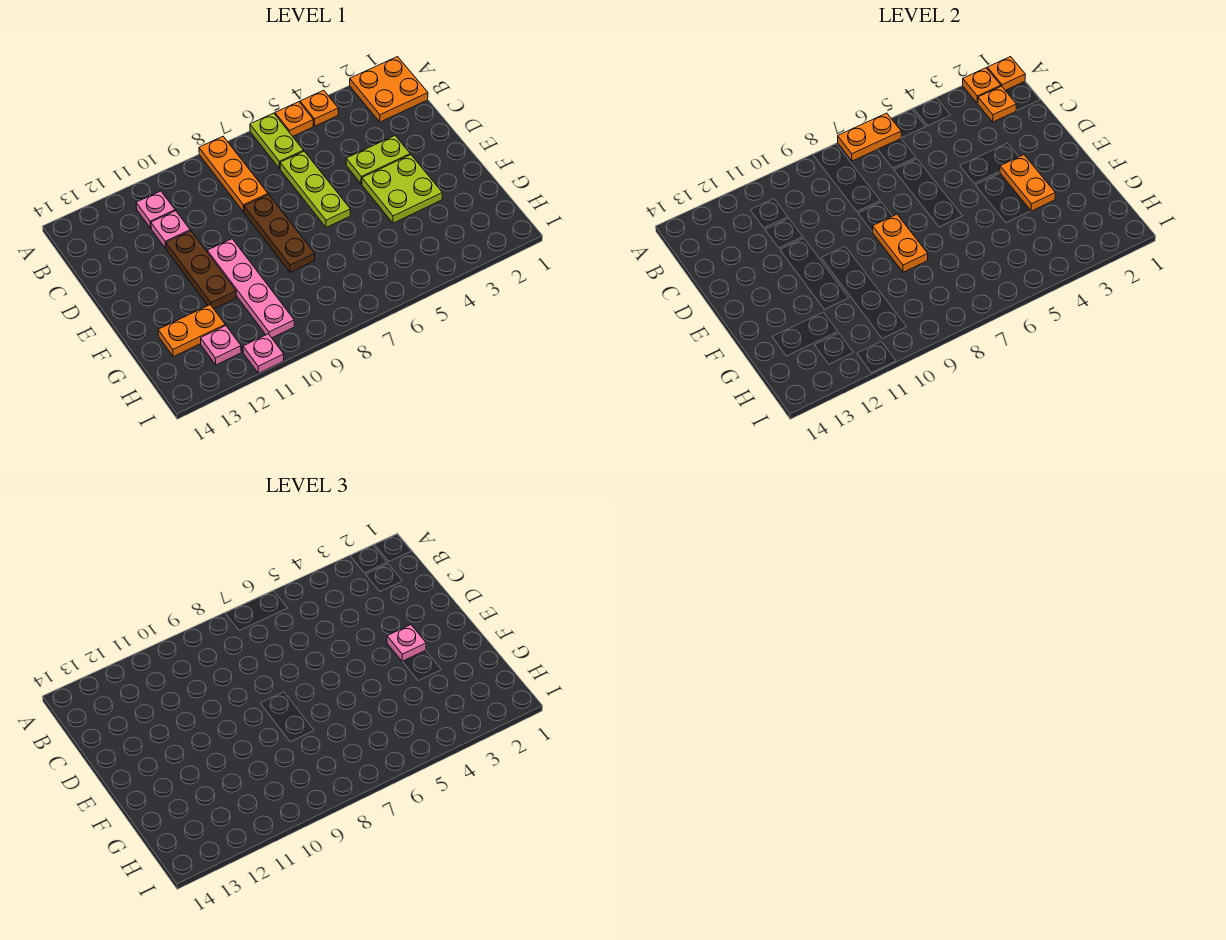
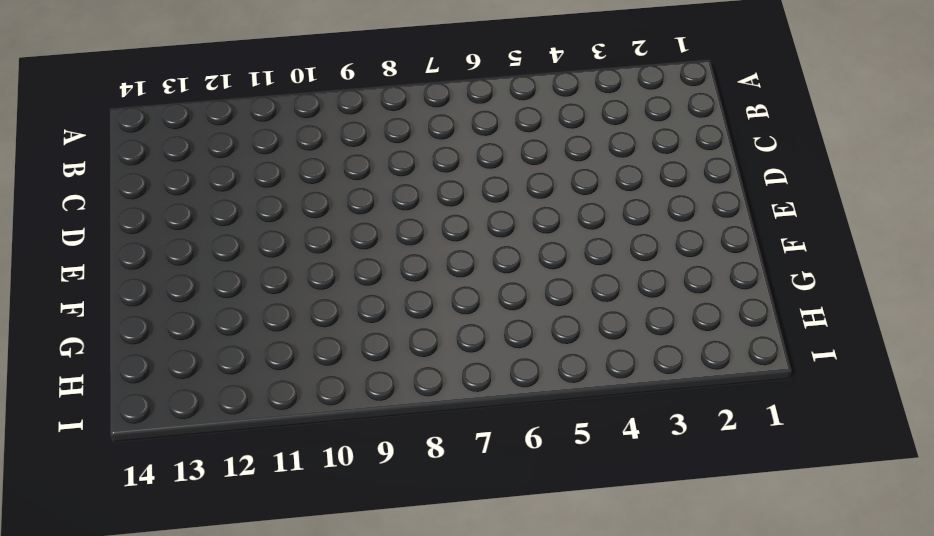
none -> orange 2x2 plate [350,57,428,122]
none -> orange 1x1 plate [300,90,338,126]
none -> orange 1x1 plate [275,102,313,136]

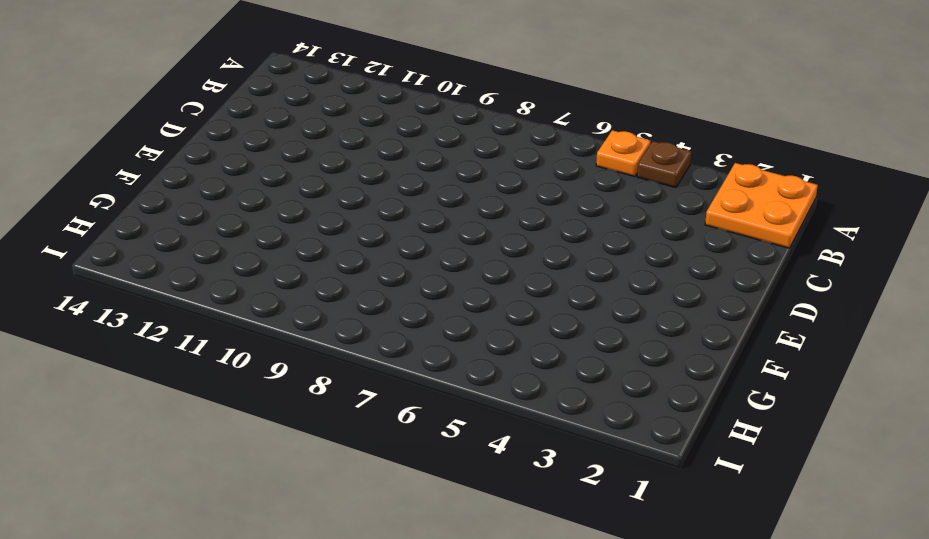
brown 1x1 plate [637,141,691,188] -> orange 1x1 plate [300,90,338,126]
none -> lime 1x2 plate [250,113,304,169]
none -> orange 1x3 plate [199,137,268,212]
none -> pink 1x1 plate [136,191,175,228]

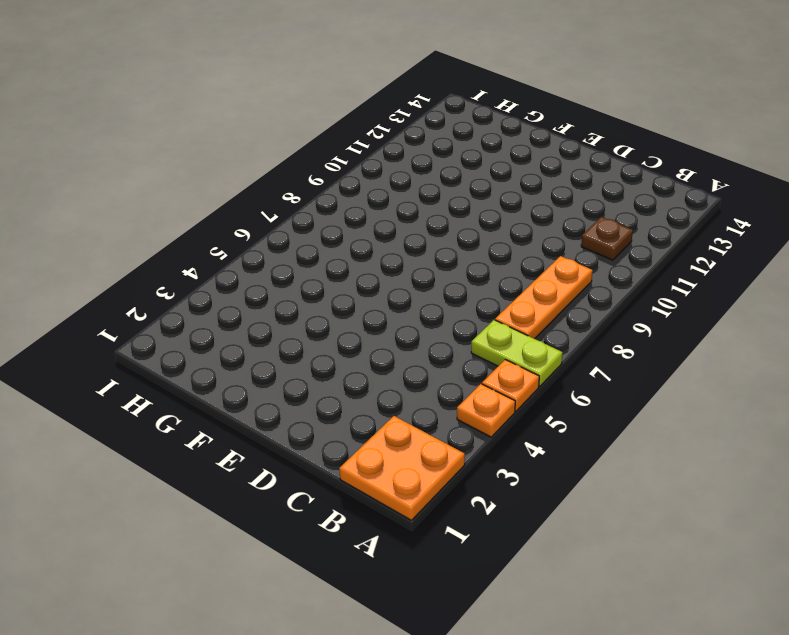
orange 1x3 plate [495,256,593,339] -> orange 1x3 plate turned to [199,137,268,212]
brown 1x1 plate [581,217,633,260] -> pink 1x1 plate [136,191,175,228]
none -> lime 1x3 plate [280,151,350,228]
none -> pink 1x1 plate [151,211,190,248]
none -> lime 1x2 plate [346,136,410,184]

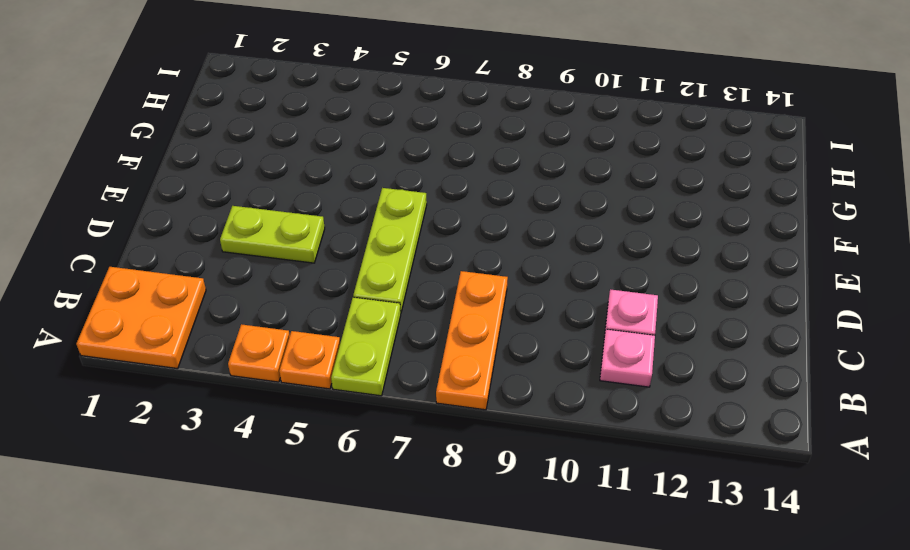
none -> brown 1x3 plate [244,195,315,272]
none -> brown 1x3 plate [166,231,236,309]
none -> lime 2x2 plate [362,155,442,223]

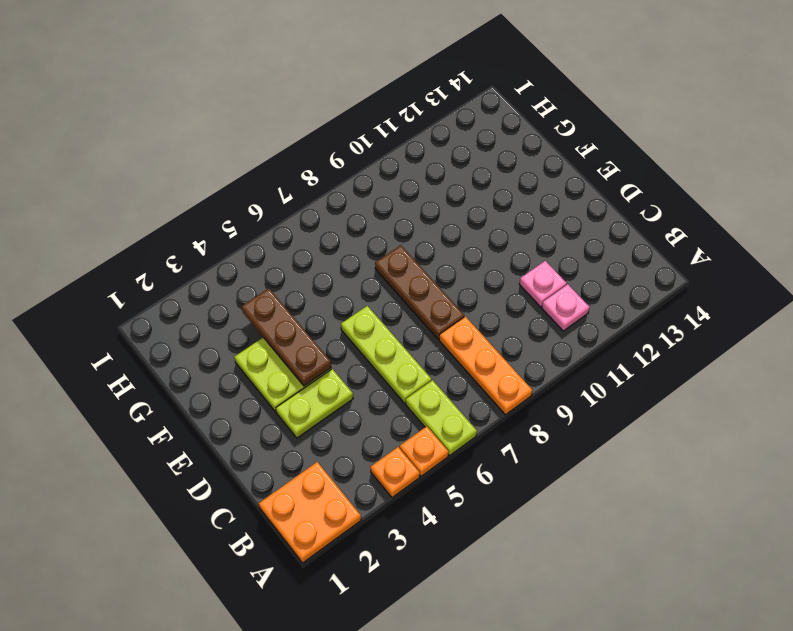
brown 1x3 plate [242,288,331,386] -> brown 1x3 plate moved to [166,231,236,309]
none -> pink 1x4 plate [207,239,294,338]
none -> orange 1x2 plate [158,305,225,357]
none -> pink 1x1 plate [201,326,241,365]

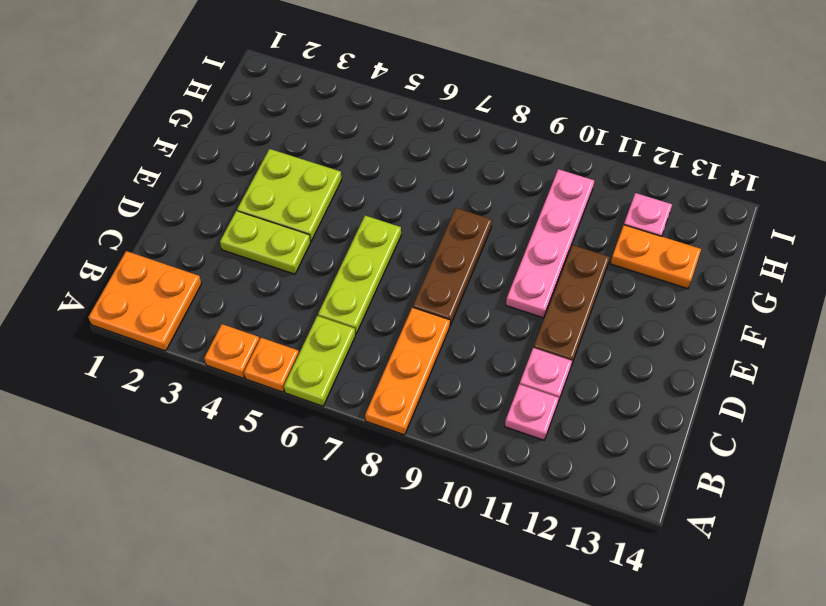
none -> pink 1x1 plate [243,334,284,373]
none -> orange 1x1 plate [987,57,1025,90]
none -> orange 1x1 plate [963,68,1001,103]

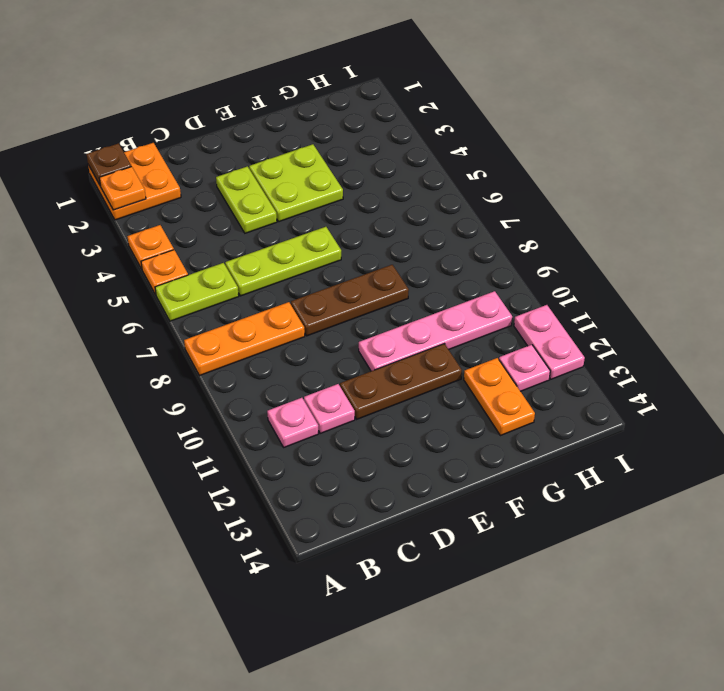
brown 1x1 plate [87,143,131,186] -> orange 1x1 plate [987,57,1025,90]
pink 1x2 plate [514,305,585,379] -> pink 1x1 plate [243,334,284,373]
none -> orange 1x2 plate [838,113,901,161]
none -> orange 1x1 plate [978,86,1016,122]
none -> orange 1x2 plate [1000,155,1055,211]

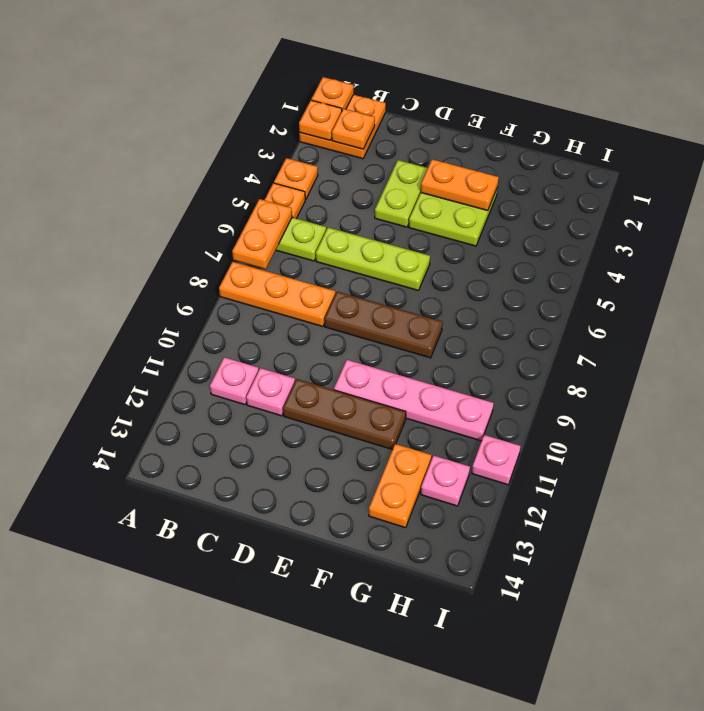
none -> orange 1x2 plate [873,214,928,272]
none -> pink 1x1 plate [387,625,426,662]

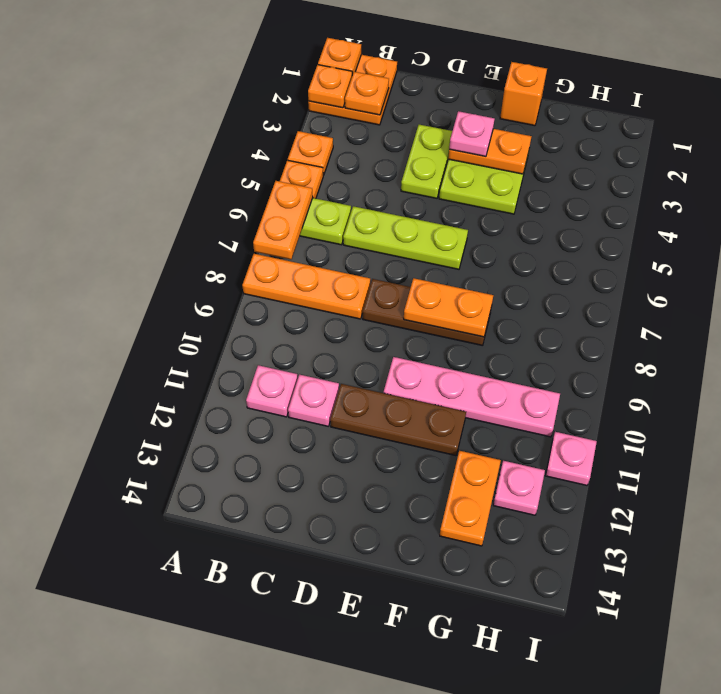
orange 1x1 brick [500,62,547,126] -> none

